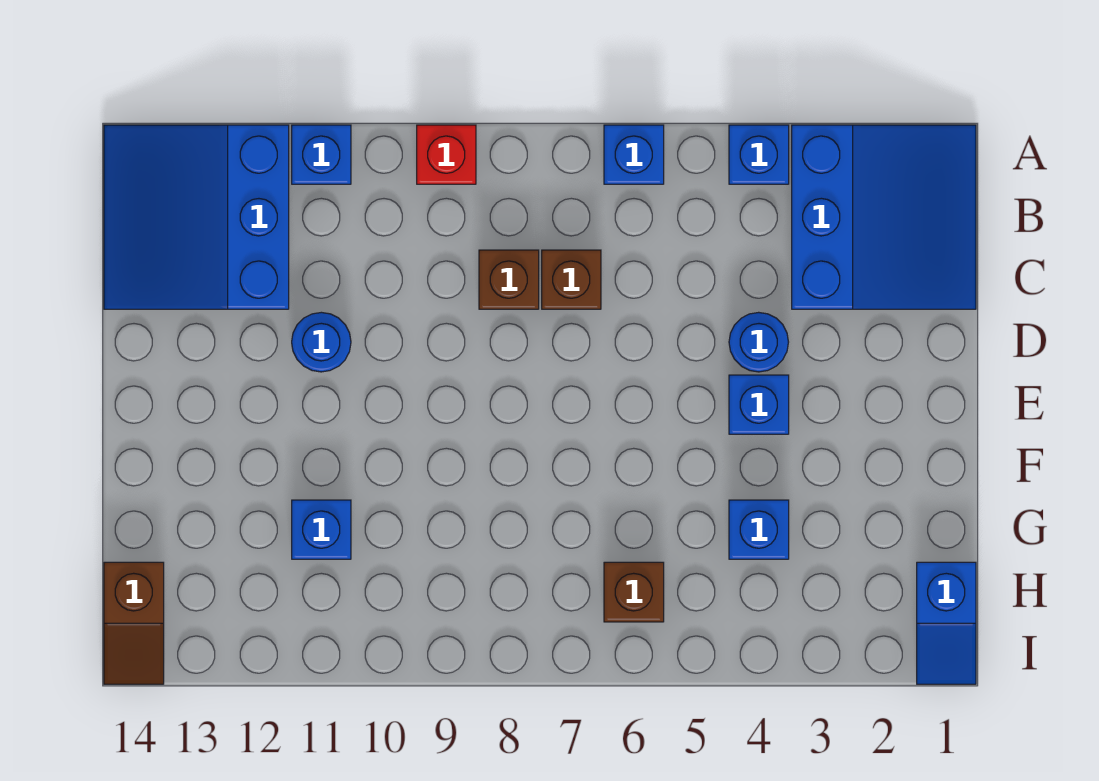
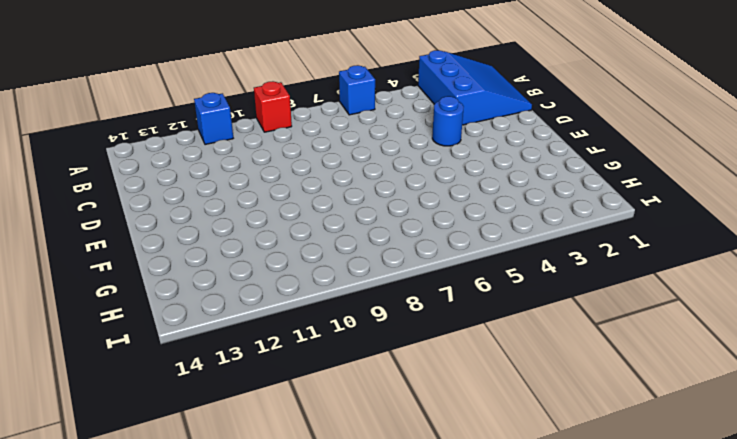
none -> blue 1x1 brick [729,125,789,184]
none -> blue 3x3 slope [104,125,289,309]
none -> brown 1x1 brick [542,250,601,309]

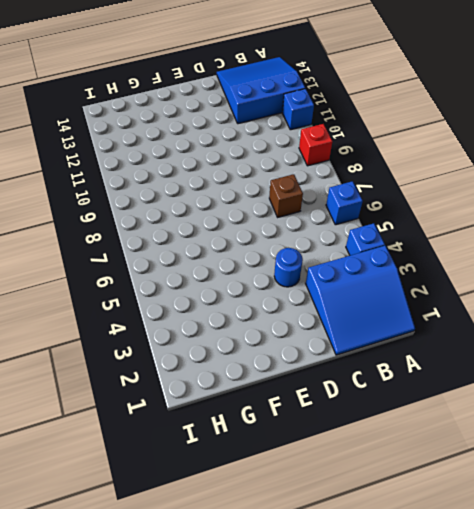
none -> brown 1x1 brick [479,250,539,309]
none -> blue 1x1 round brick [292,312,351,372]
none -> blue 1x1 brick [729,375,789,434]

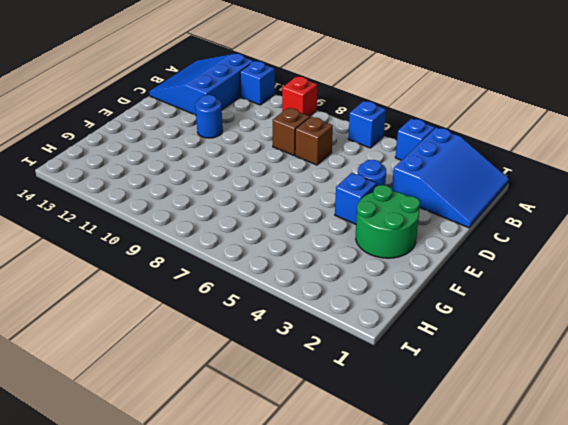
green 2x2 round brick [356,185,420,258] -> none
none -> blue 1x1 brick [729,500,789,559]
none -> blue 1x1 brick [292,500,351,559]
none -> blue 1x2 slope [917,562,976,684]

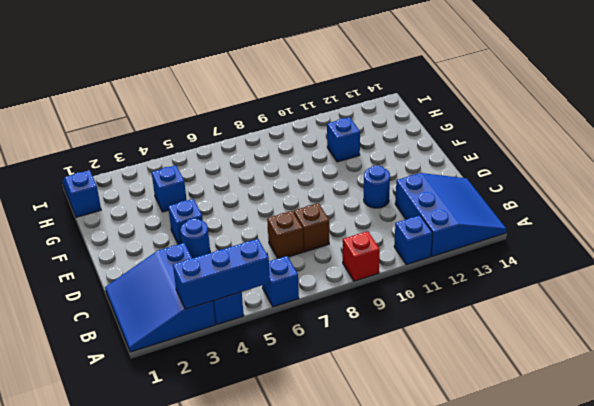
blue 1x3 brick [173,239,270,309] -> none
none -> brown 1x1 brick [604,562,664,622]
none -> brown 1x2 slope [104,562,164,684]

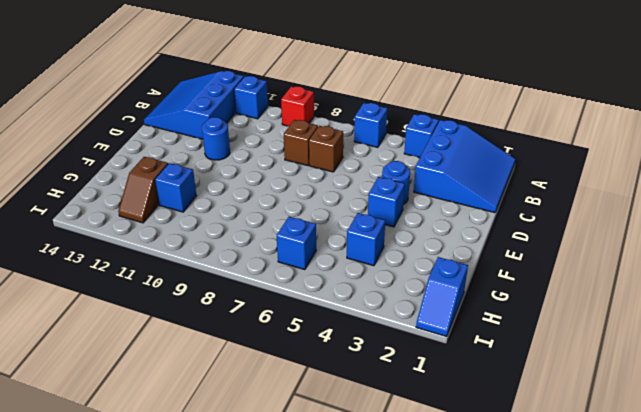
brown 1x2 slope [118,157,168,223] -> brown 1x2 slope moved to [104,562,164,684]
blue 1x1 brick [277,217,316,270] -> brown 1x1 brick [604,562,664,622]

